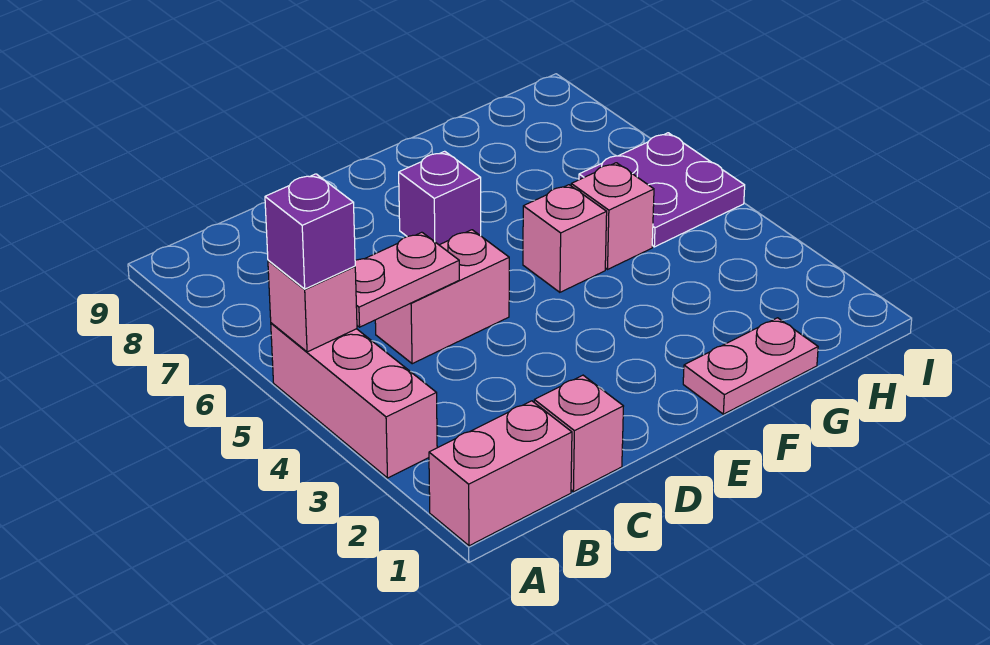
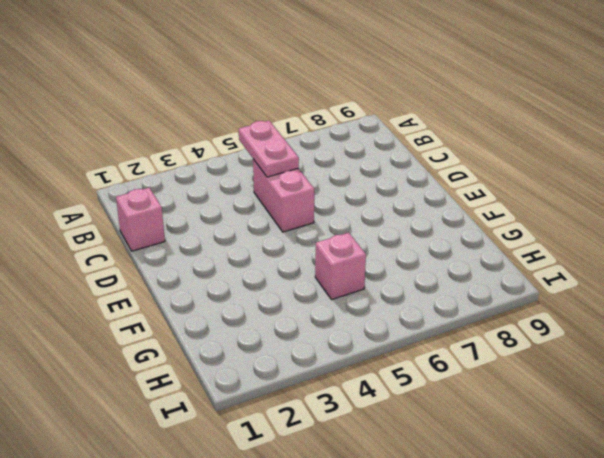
none -> pink 1x2 brick [429,401,572,546]
none -> pink 1x3 brick [271,323,437,478]
none -> purple 1x1 brick [399,151,481,245]

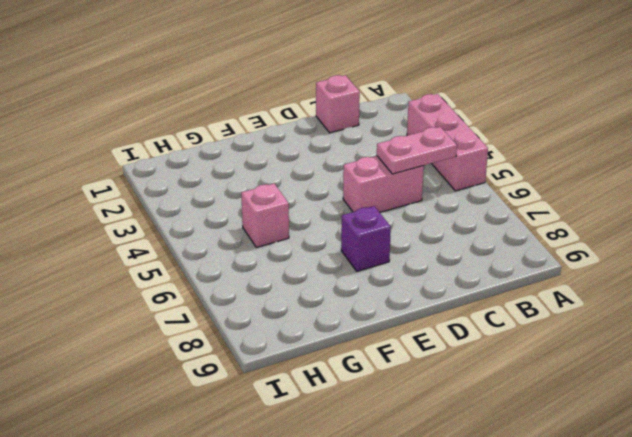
none -> pink 1x2 brick [429,401,572,546]
none -> pink 1x2 plate [683,318,818,414]
none -> pink 1x1 brick [523,185,607,292]

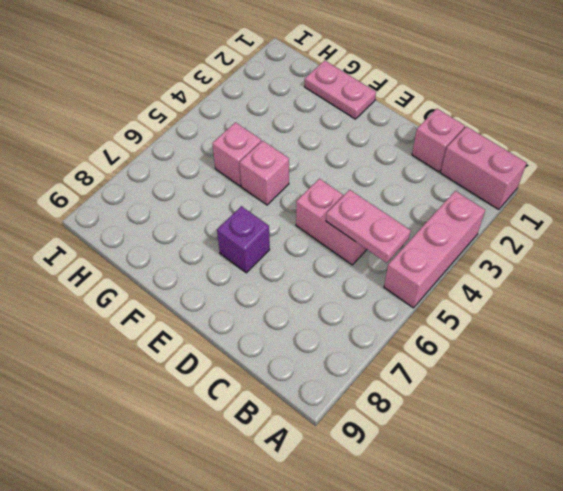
none -> purple 2x2 plate [579,133,745,247]
none -> pink 1x1 brick [268,260,357,352]
none -> purple 1x1 brick [265,174,355,289]

